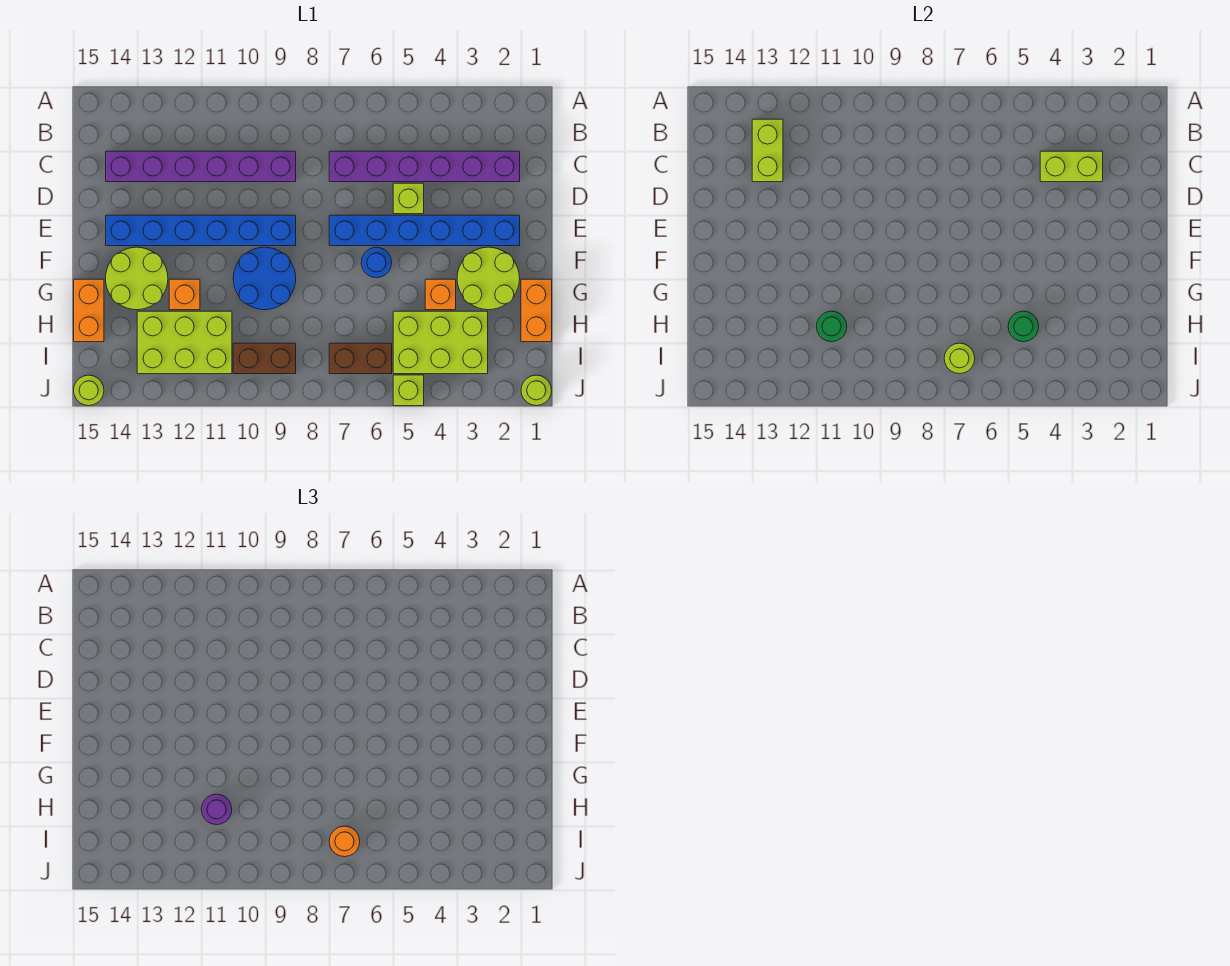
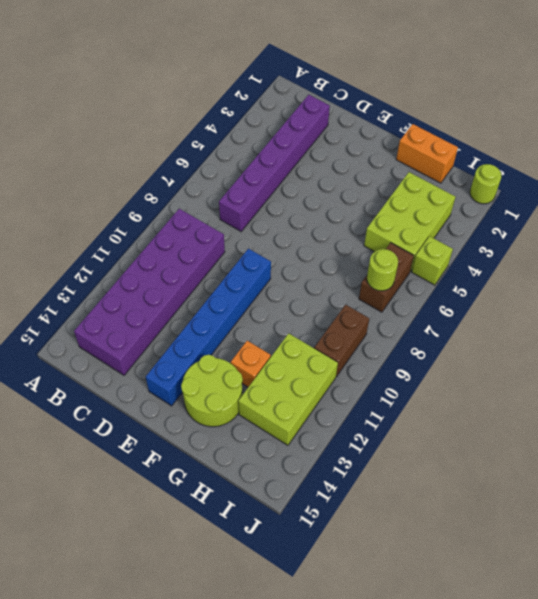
purple 2x6 brick [74,209,225,375] -> purple 1x6 brick [106,151,296,182]
none -> lime 1x1 brick [393,183,424,214]
none -> blue 1x6 brick [329,215,520,246]
none -> lime 2x2 round brick [457,247,520,310]

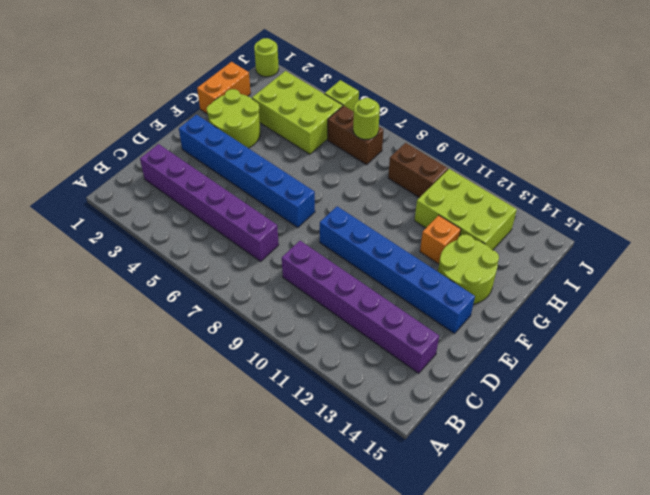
none -> lime 1x1 brick [393,183,424,214]
none -> blue 1x1 round brick [361,247,392,278]
none -> blue 2x2 round brick [233,247,296,310]

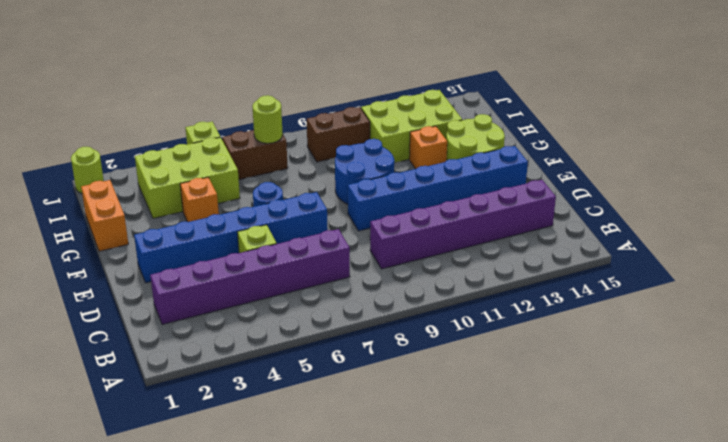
none -> lime 2x2 round brick [457,247,520,310]
none -> orange 1x2 brick [74,279,104,342]
none -> lime 1x1 round brick [74,375,104,406]

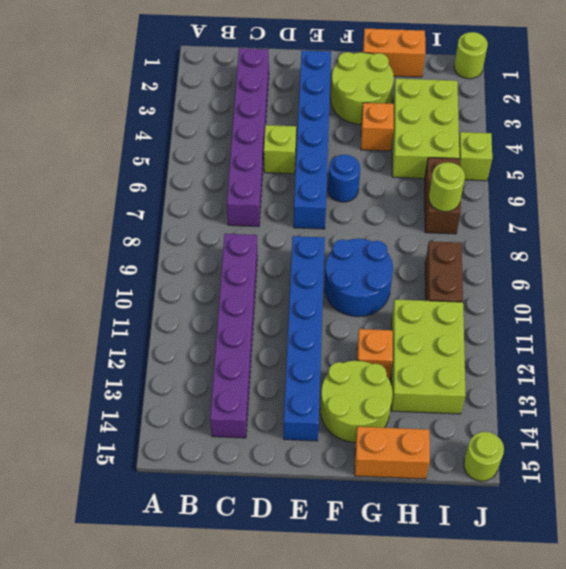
none -> lime 1x2 brick [752,119,783,182]
none -> lime 1x2 brick [1040,151,1103,182]
none -> green 1x1 round brick [1008,311,1039,342]

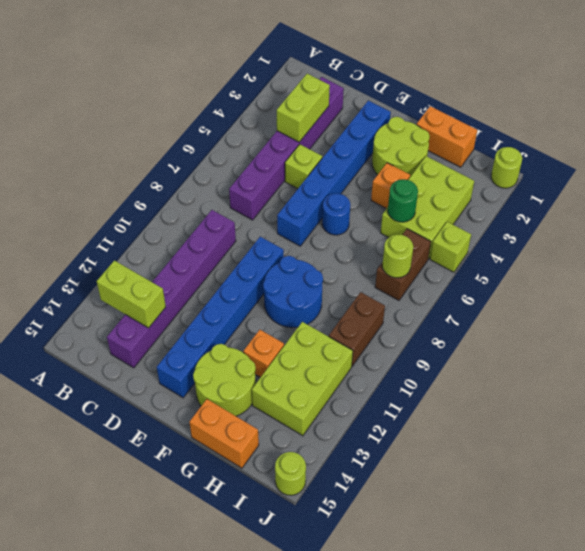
none -> green 1x1 round brick [816,311,847,342]
none -> purple 1x1 round brick [201,794,232,825]
none -> orange 1x1 round brick [329,826,360,857]

